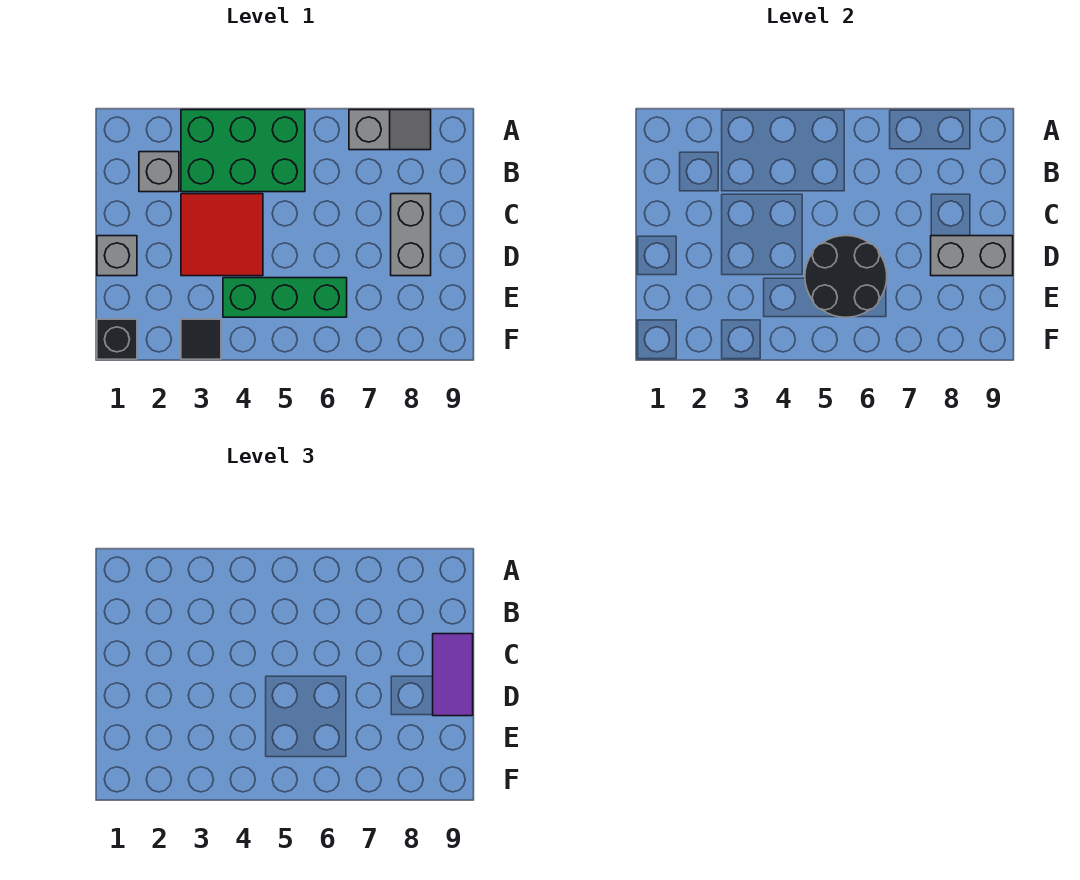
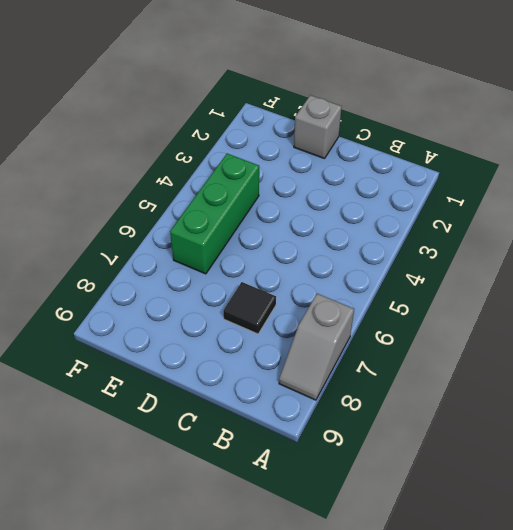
black 1x1 tile [223,282,276,334] -> black 1x1 tile moved to [181,319,221,359]
none -> green 2x3 brick [181,110,305,192]
none -> grey 1x1 brick [139,152,179,192]
none -> red 2x2 tile [181,194,263,276]

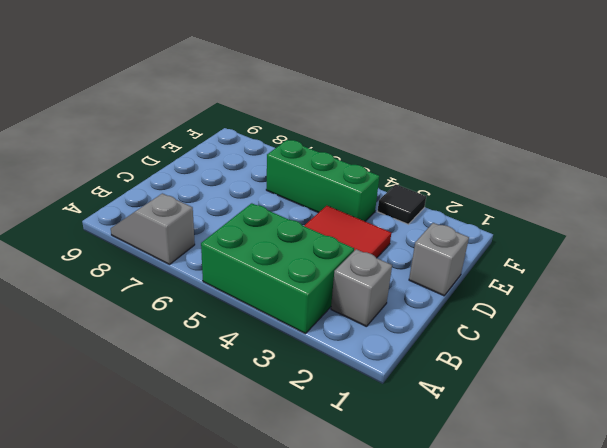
none -> grey 1x2 brick [391,194,431,276]
none -> black 1x1 brick [97,319,137,359]
none -> black 2x2 round brick [805,236,887,317]

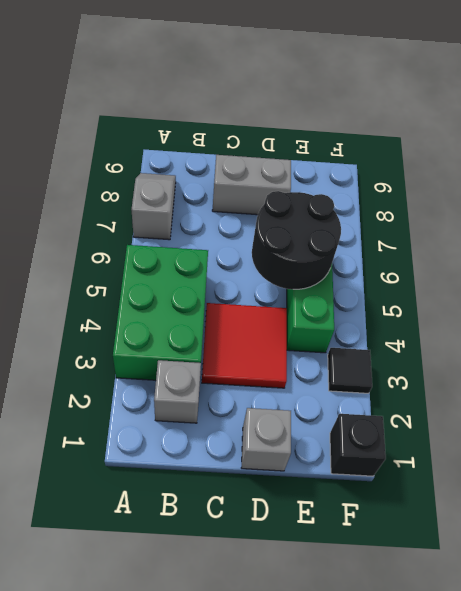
none -> grey 1x2 brick [931,236,1013,276]
none -> purple 1x2 tile [433,634,473,716]

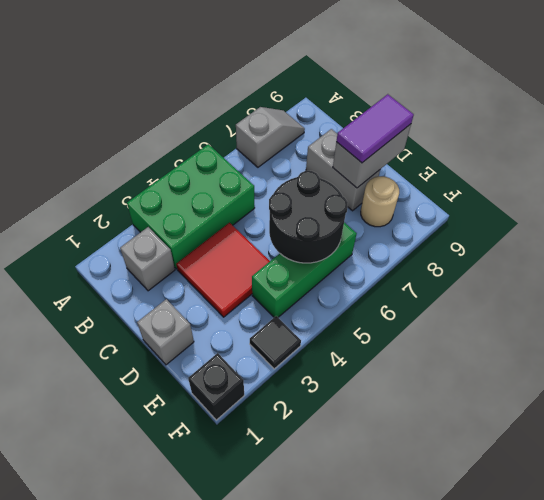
purple 1x2 tile [336,94,414,163] -> purple 1x2 tile turned to [433,634,473,716]
tan 1x1 round brick [361,176,399,227] -> none

